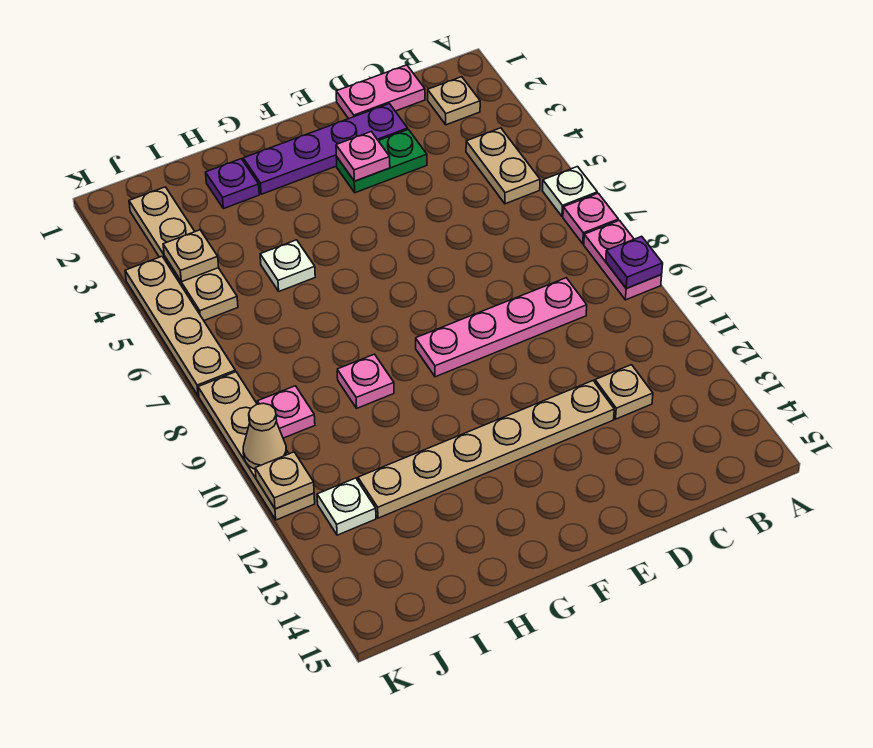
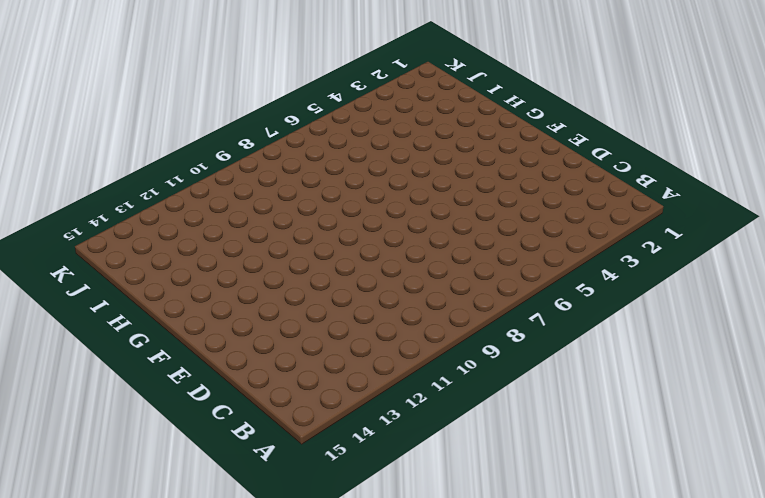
none -> white 1x1 plate [542,167,597,217]
none -> pink 1x1 plate [563,193,618,244]
none -> pink 1x2 plate [584,220,662,300]

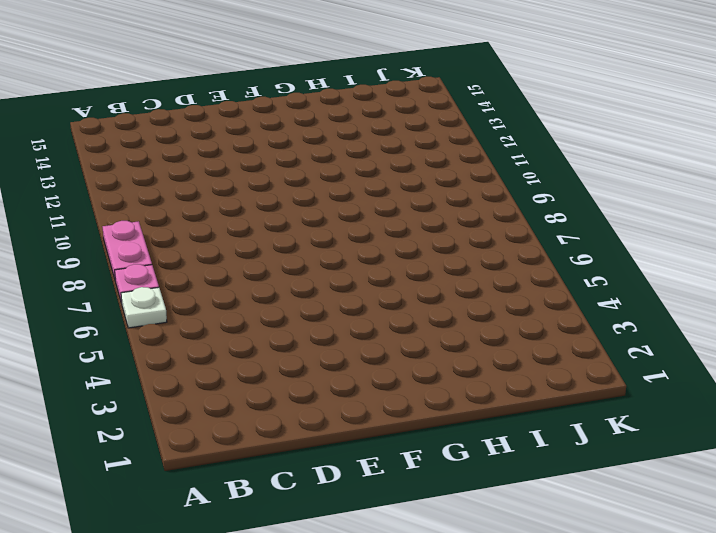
none -> tan 1x1 plate [428,77,480,125]
none -> tan 1x2 plate [466,128,540,204]
none -> pink 1x2 plate [336,65,425,119]

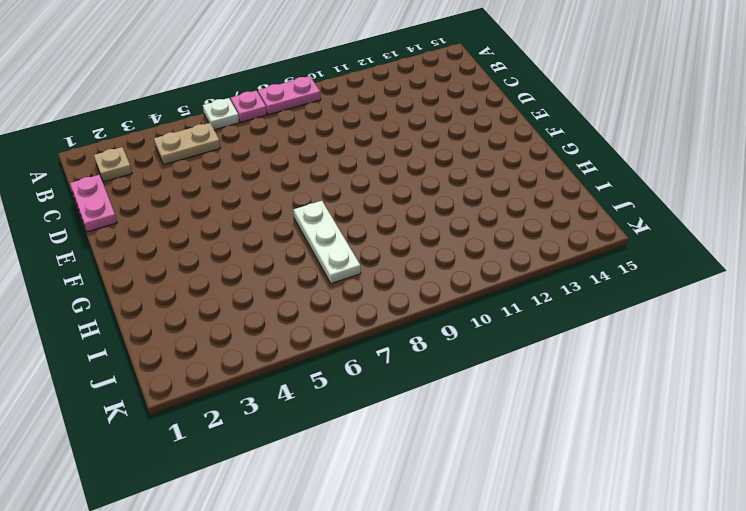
white 1x3 plate [293,201,361,284] -> none
none -> pink 1x4 plate [416,278,587,377]
none -> tan 1x1 plate [595,365,653,419]
none -> purple 1x4 plate [243,104,408,194]

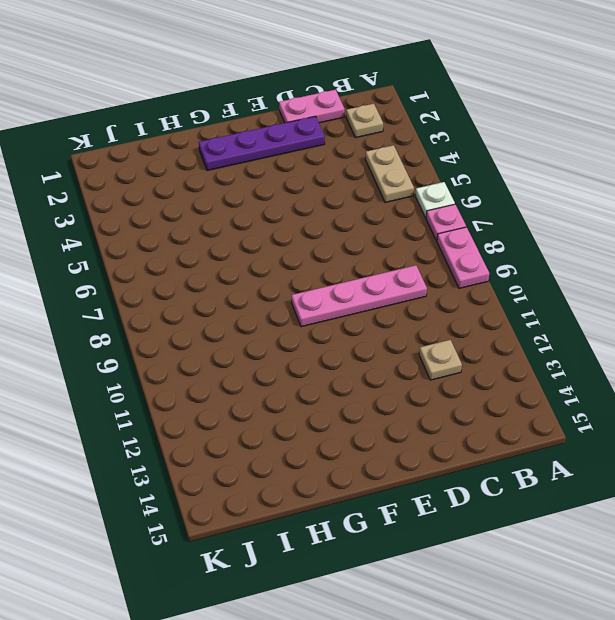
none -> green 1x2 plate [336,129,427,193]
none -> tan 1x6 plate [358,381,614,518]
none -> purple 1x1 plate [206,159,259,209]

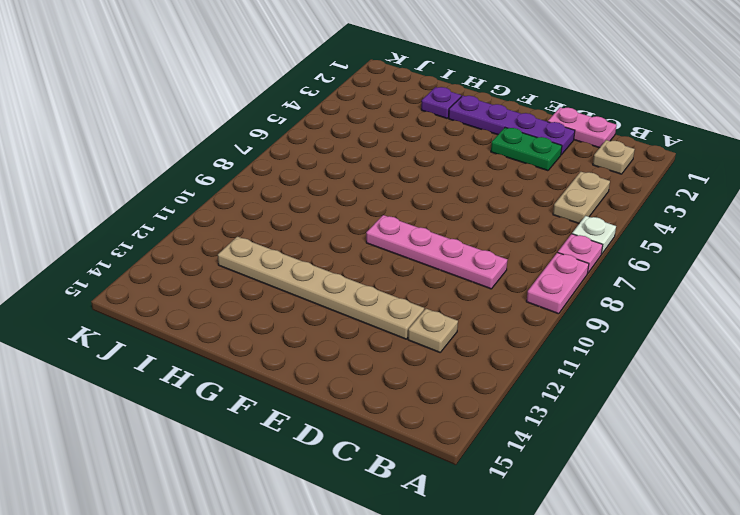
none -> white 1x1 plate [260,240,315,291]
none -> pink 1x1 plate [337,354,394,408]
none -> tan 1x4 plate [129,187,238,320]

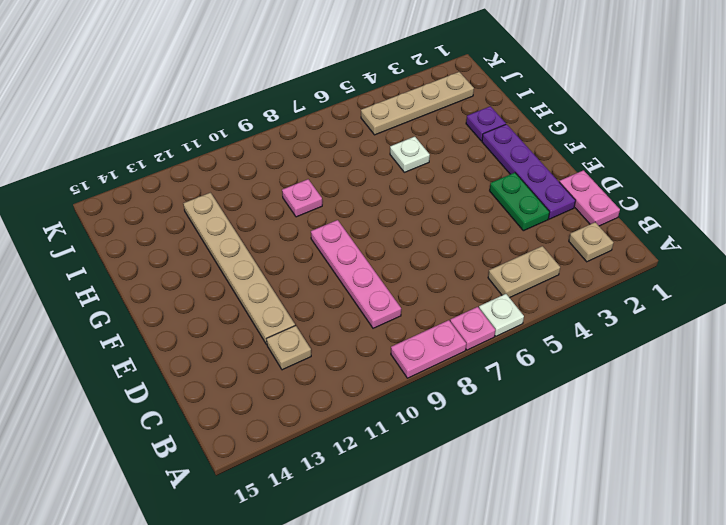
none -> pink 1x1 plate [258,386,315,438]
none -> white 1x1 plate [317,478,376,535]
none -> tan 1x4 plate [125,256,235,396]

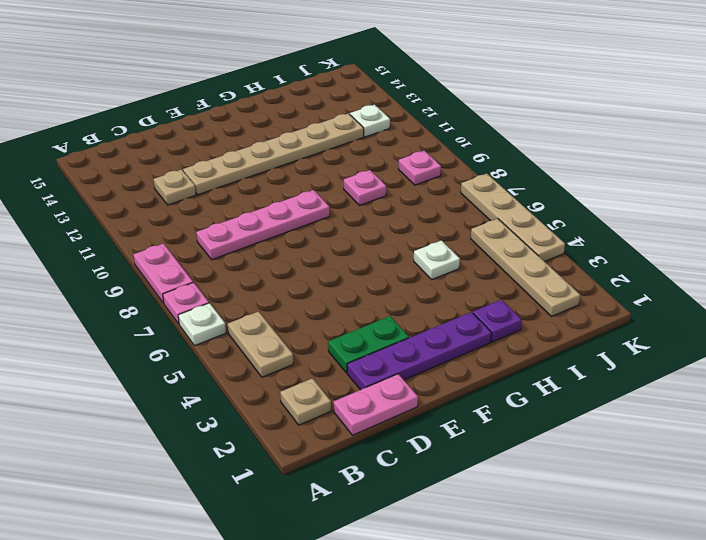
none -> tan 1x4 plate [198,372,315,520]
none -> purple 1x1 plate [606,236,663,288]
none -> pink 1x1 plate [336,132,390,181]

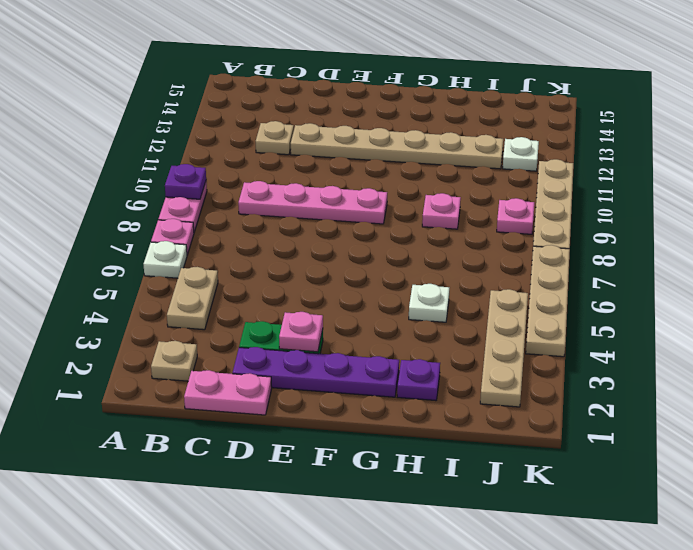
none -> tan 1x1 plate [163,230,219,282]
none -> tan 1x1 cone [243,403,286,469]
none -> tan 1x1 plate [255,452,314,509]

